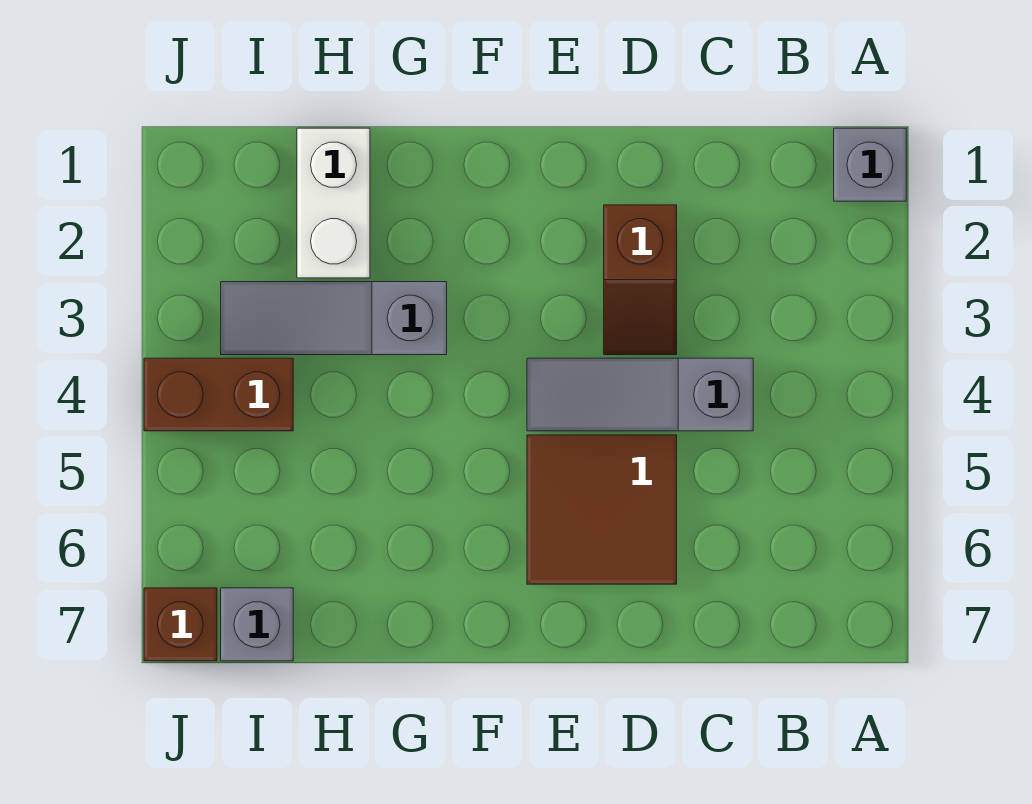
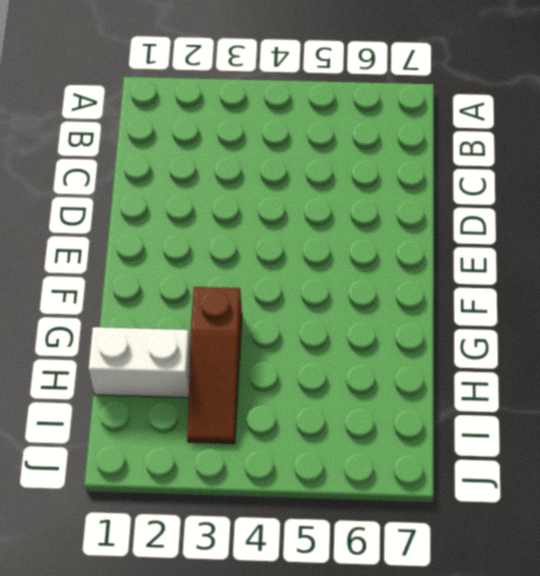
brown 1x3 slope [187,287,242,444] -> grey 1x3 slope [221,282,447,355]
none -> grey 1x1 brick [834,128,906,201]
none -> grey 1x3 slope [527,358,753,431]

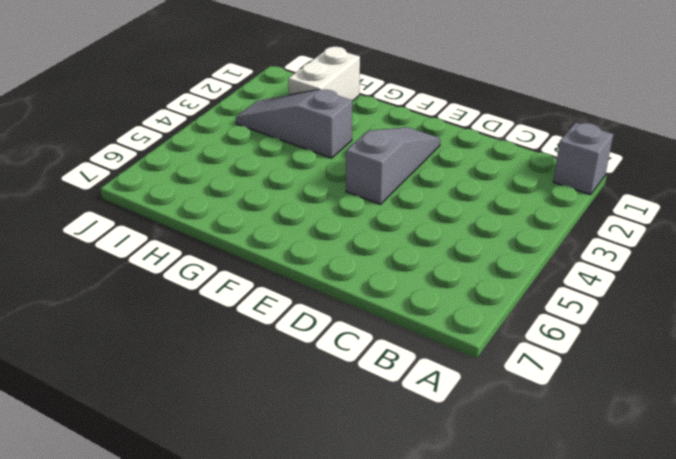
grey 1x3 slope [346,127,440,205] -> grey 1x3 slope turned to [527,358,753,431]
none -> brown 1x2 slope [604,205,677,355]
none -> brown 2x2 tile [527,435,677,584]

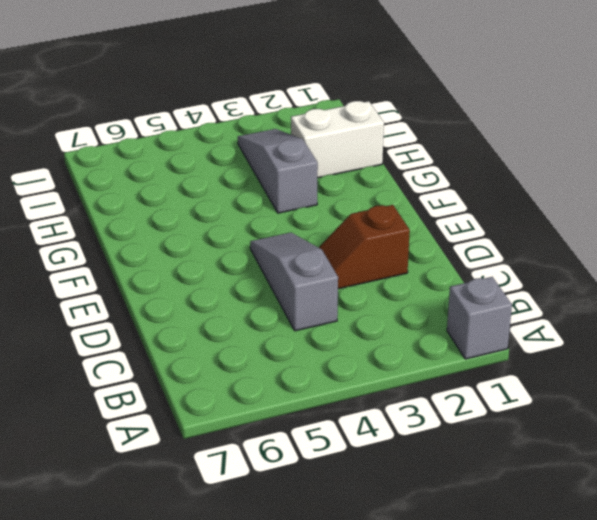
none -> brown 2x2 tile [527,435,677,584]
none -> brown 1x2 brick [144,358,293,431]

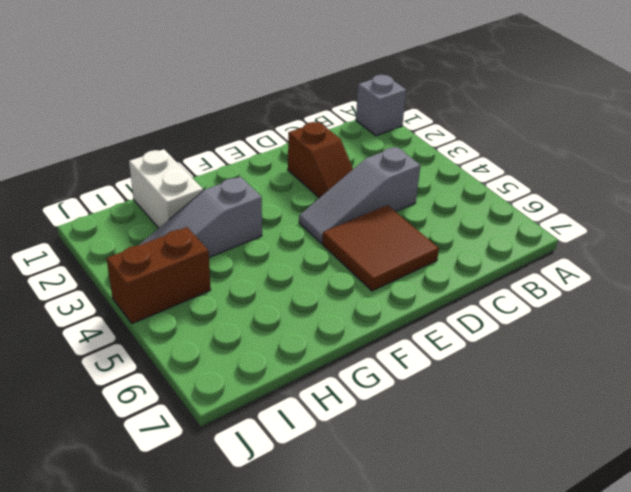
none -> grey 1x1 brick [221,588,293,661]
none -> brown 1x1 brick [144,588,217,661]

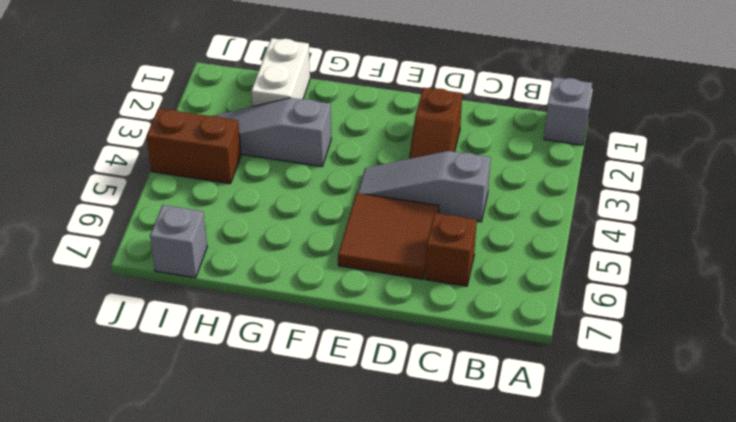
brown 1x1 brick [425,213,477,286] -> brown 1x1 brick moved to [144,588,217,661]

